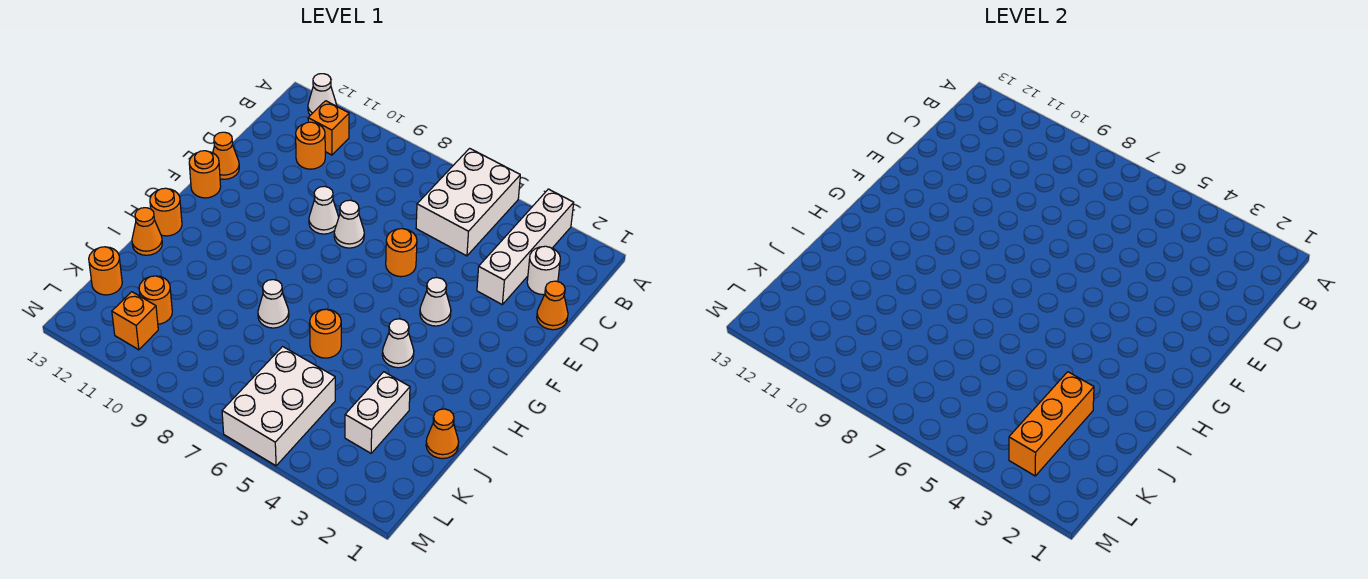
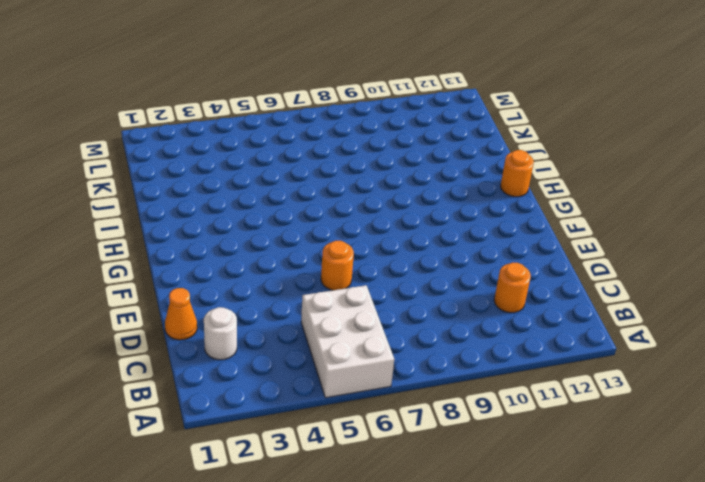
none -> white 1x4 brick [477,189,574,304]
none -> white 1x1 cone [308,74,337,115]
none -> orange 1x1 brick [308,101,349,155]

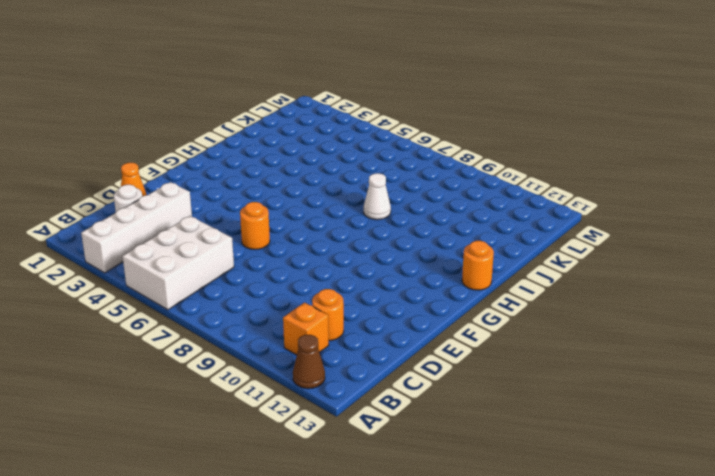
brown 1x1 cone [293,335,325,389] -> white 1x1 cone [308,74,337,115]
none -> white 1x1 cone [334,200,364,248]
none -> white 1x1 cone [309,186,339,234]
none -> orange 1x1 cone [213,132,239,179]

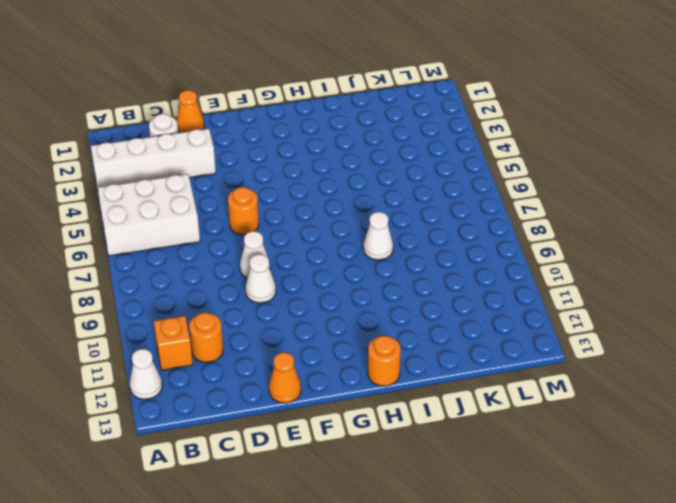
none -> white 1x1 cone [420,278,451,326]
none -> orange 1x1 round brick [189,151,221,198]
none -> white 1x1 cone [382,319,414,368]

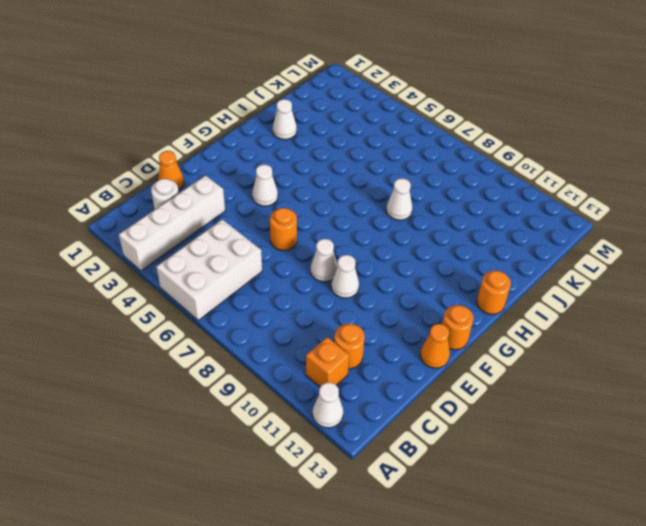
white 1x1 cone [273,99,297,140] -> white 1x1 cone moved to [382,319,414,368]
none -> orange 1x1 round brick [310,309,341,358]
none -> orange 1x1 cone [132,208,162,255]
none -> orange 1x1 cone [426,409,459,459]

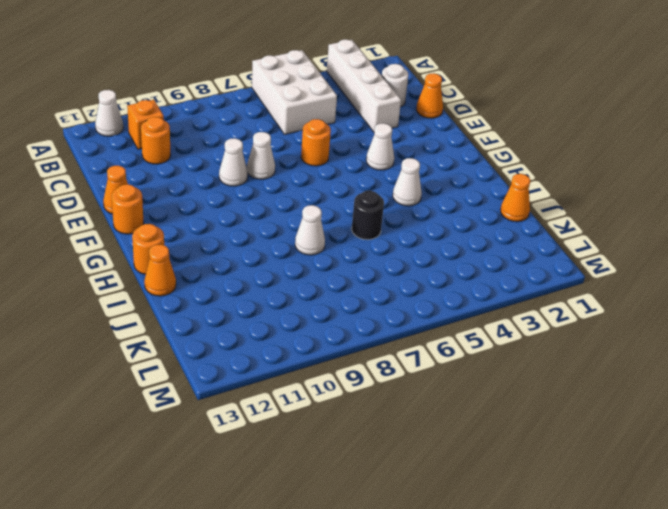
black 1x1 round brick [352,191,384,240] -> orange 1x1 round brick [310,309,341,358]
none -> white 1x2 brick [345,372,410,453]
none -> white 2x3 brick [222,347,335,466]
none -> orange 1x1 round brick [139,276,172,324]

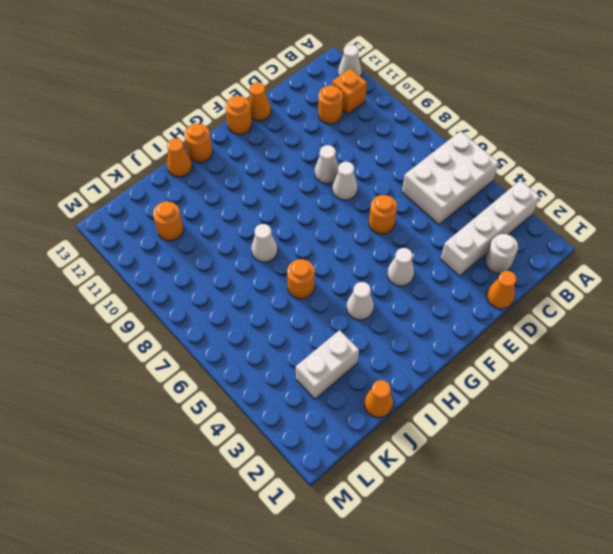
none -> white 2x3 brick [222,347,335,466]
none -> orange 1x1 round brick [89,247,122,295]
none -> orange 1x1 brick [112,292,158,350]

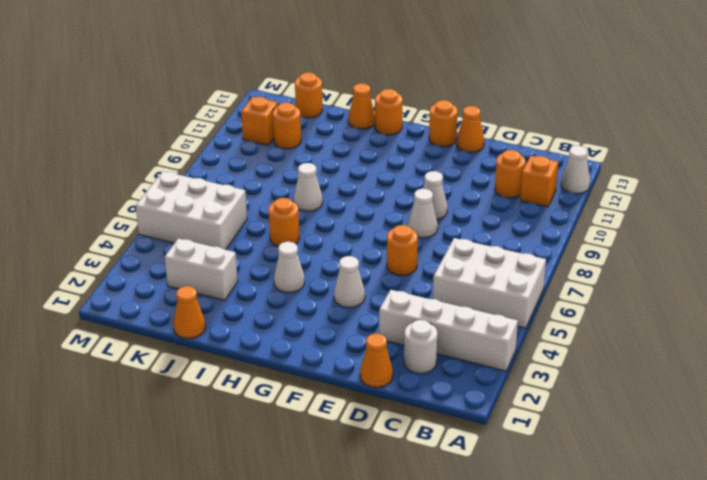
none -> orange 1x3 brick [1009,372,1094,476]

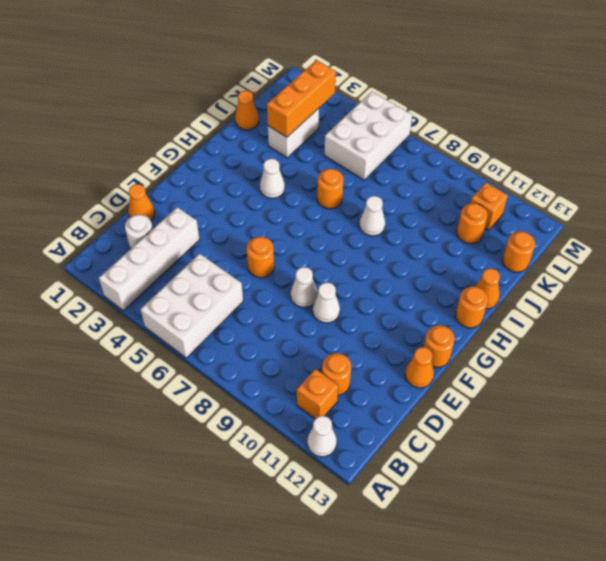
none -> white 1x1 cone [420,278,451,326]

